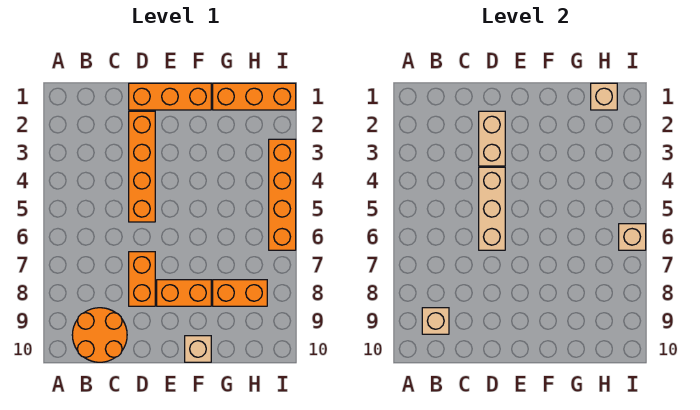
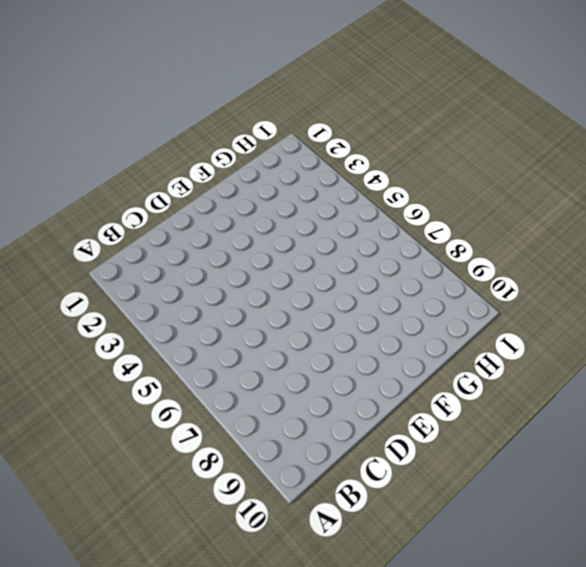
none -> orange 2x2 round brick [72,308,127,362]
none -> orange 1x3 brick [129,83,211,110]
none -> orange 1x4 brick [129,111,155,222]

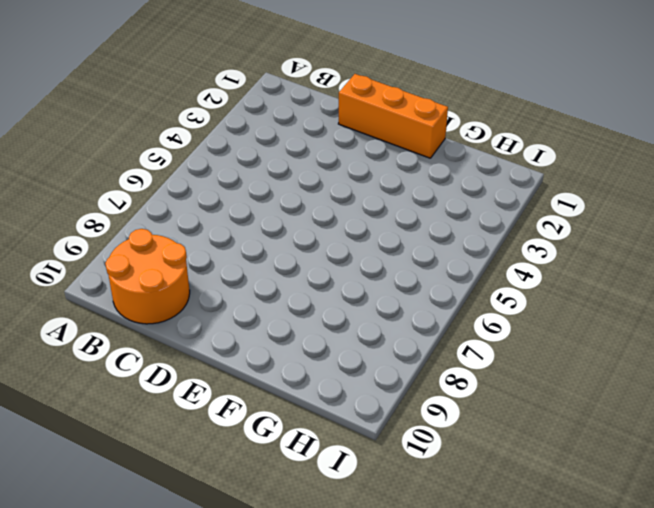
none -> orange 1x4 brick [129,111,155,222]
none -> orange 1x2 brick [129,252,155,306]
none -> orange 1x2 brick [157,280,211,306]

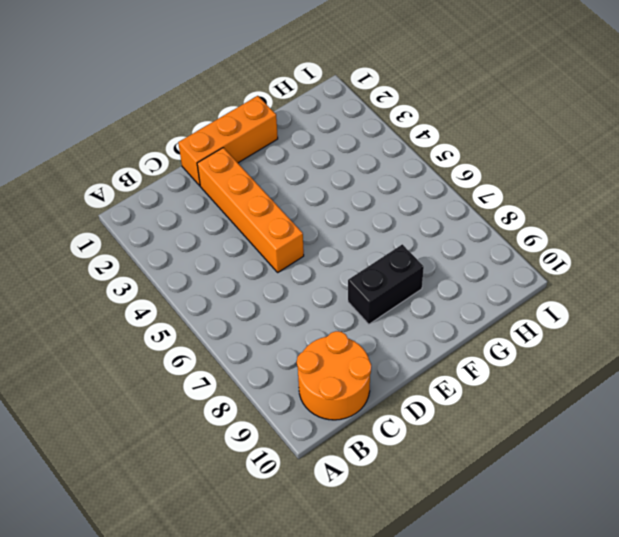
black 1x2 brick [348,244,424,324] -> orange 1x2 brick [157,280,211,306]
none -> orange 1x2 brick [129,252,155,306]
none -> tan 1x1 brick [185,336,211,362]
none -> orange 1x3 brick [213,83,296,110]

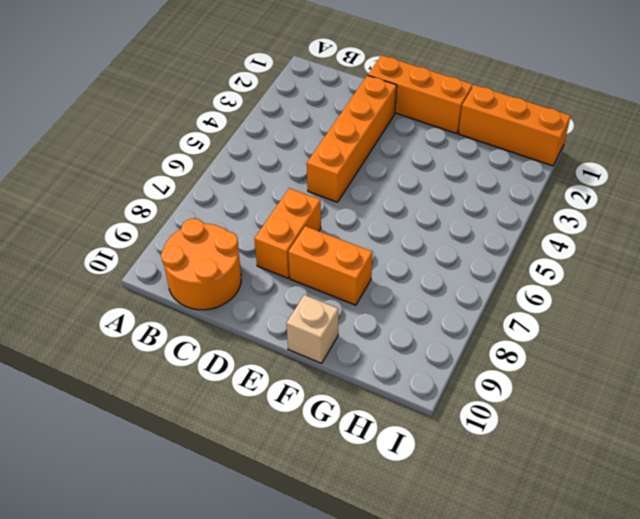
none -> orange 1x2 brick [213,280,267,306]
none -> orange 1x4 brick [269,139,296,250]
none -> tan 1x1 brick [422,308,449,334]

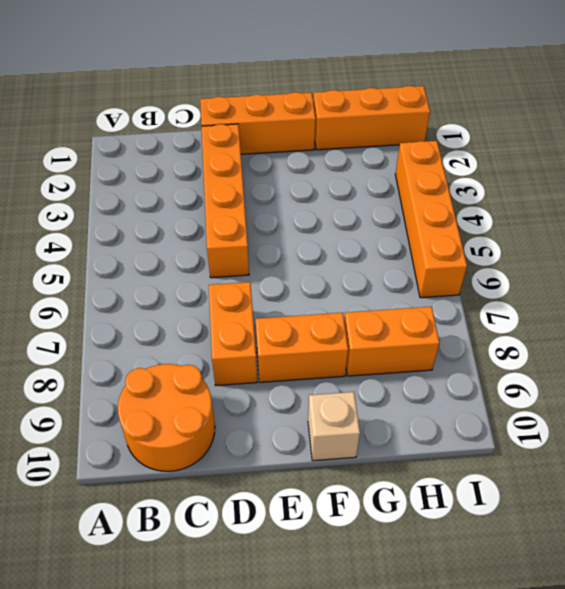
none -> tan 1x1 brick [422,308,449,334]
none -> tan 1x2 brick [479,111,505,166]
none -> tan 1x3 brick [479,167,505,250]

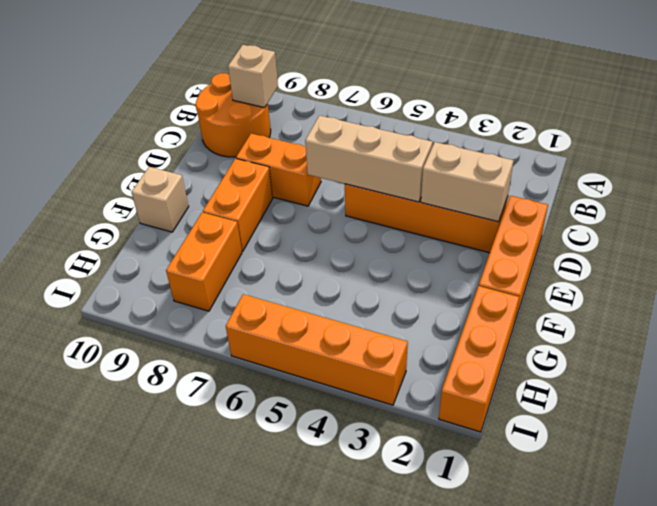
none -> tan 1x1 brick [591,83,617,110]
none -> tan 1x1 brick [619,224,646,250]

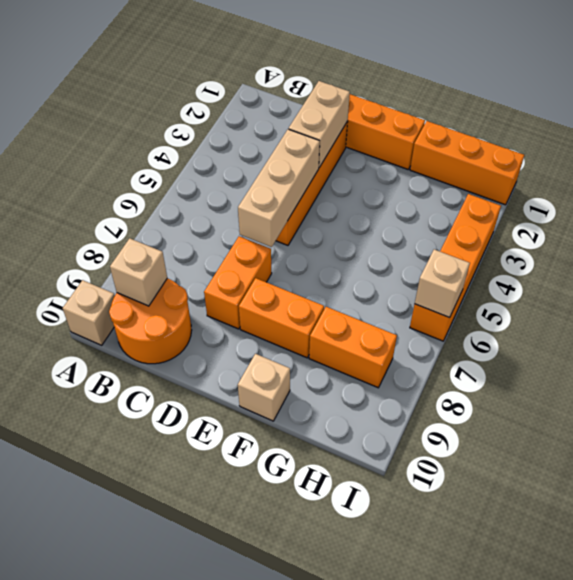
tan 1x1 brick [63,280,115,345] -> tan 1x1 brick moved to [591,83,617,110]

